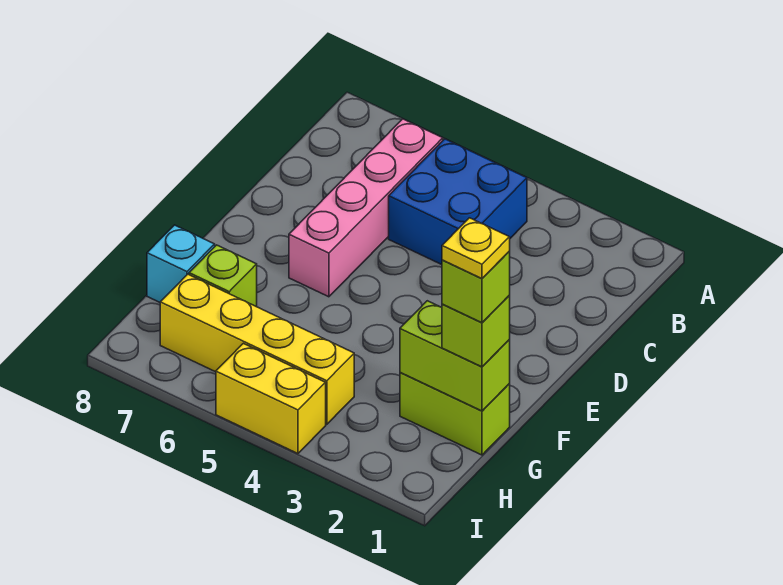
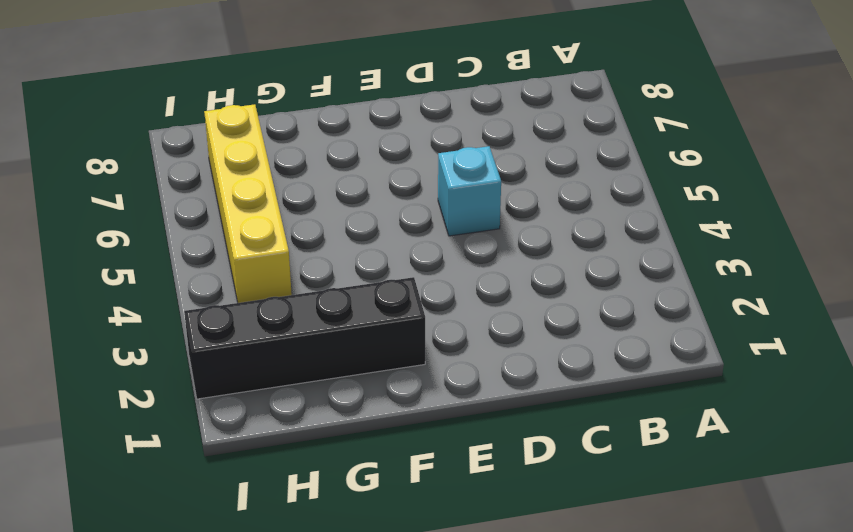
cyan 1x1 brick [438,146,501,236] -> cyan 1x1 brick moved to [147,225,215,302]
black 1x4 brick [184,277,425,399] -> lime 1x2 brick [400,372,510,455]
none -> blue 2x2 brick [389,139,527,265]
none -> pink 1x4 brick [289,119,443,297]

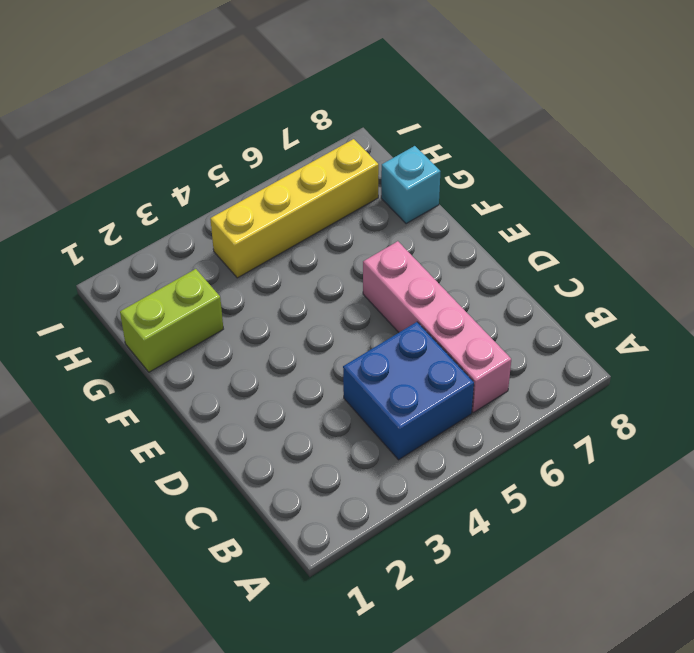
none -> lime 1x1 brick [189,245,257,307]
none -> yellow 1x2 brick [216,343,326,454]

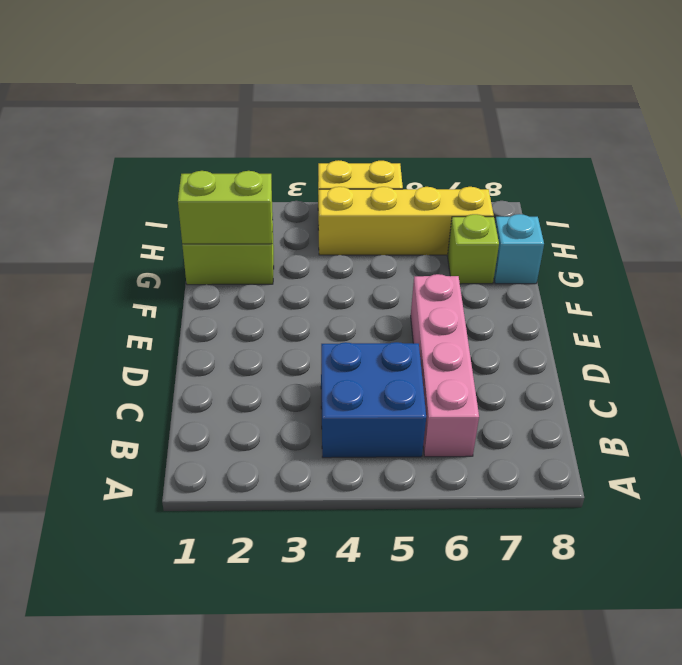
none -> lime 1x1 brick [442,296,510,367]
none -> lime 1x1 brick [442,252,510,323]

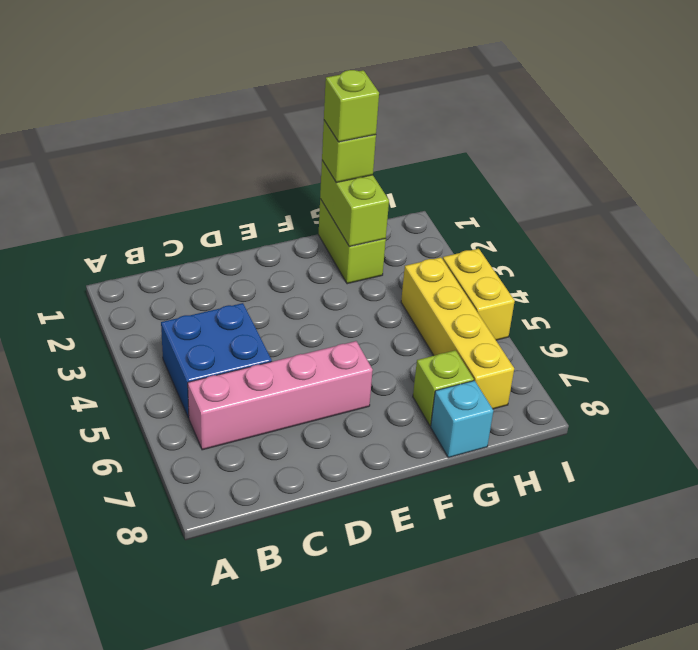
none -> yellow 1x1 plate [442,218,510,278]

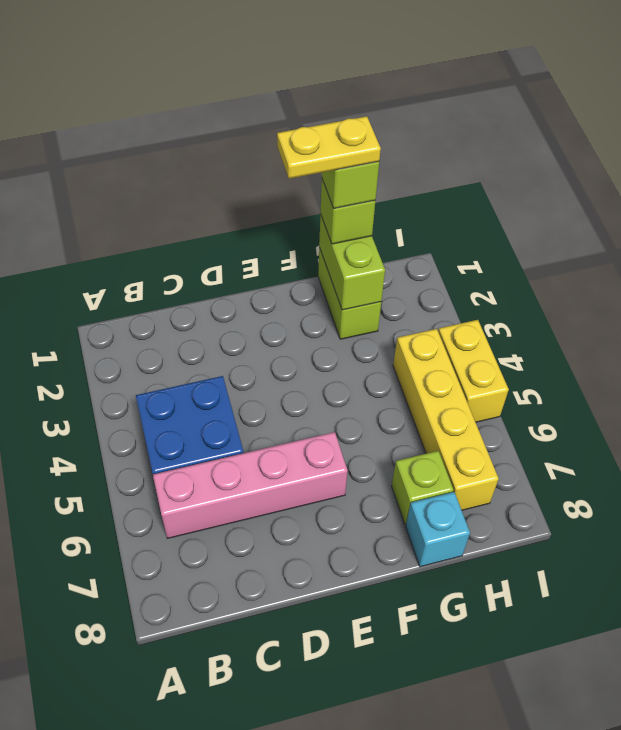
yellow 1x2 plate [277,116,381,179] -> yellow 1x1 plate [442,218,510,278]

